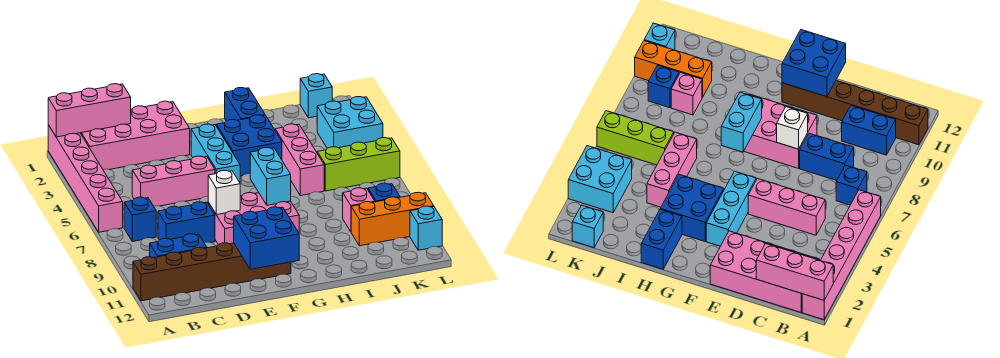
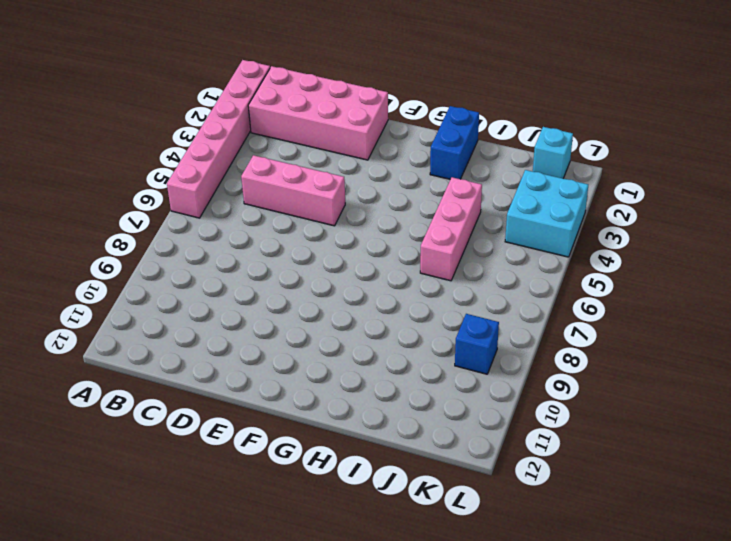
none -> brown 1x6 brick [133,243,291,301]
none -> blue 1x1 brick [124,197,156,241]
none -> blue 1x2 brick [150,234,207,258]

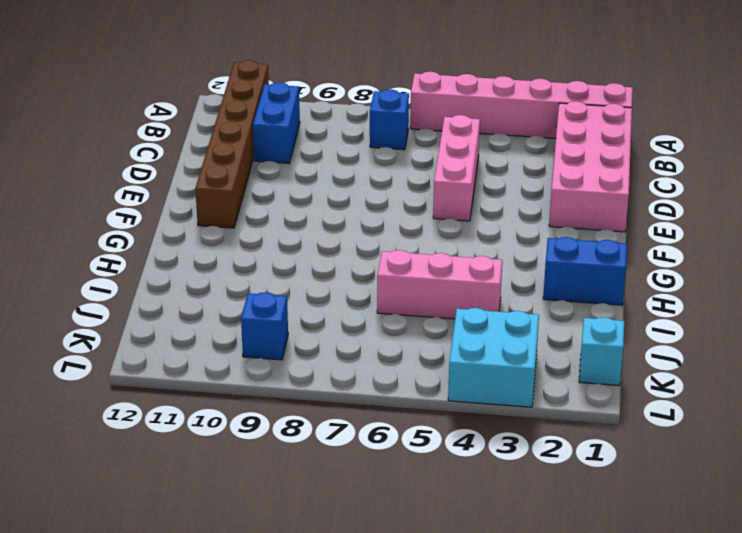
none -> blue 1x2 brick [158,202,215,243]
none -> pink 2x3 brick [208,193,299,244]
none -> cyan 1x3 brick [191,124,240,182]

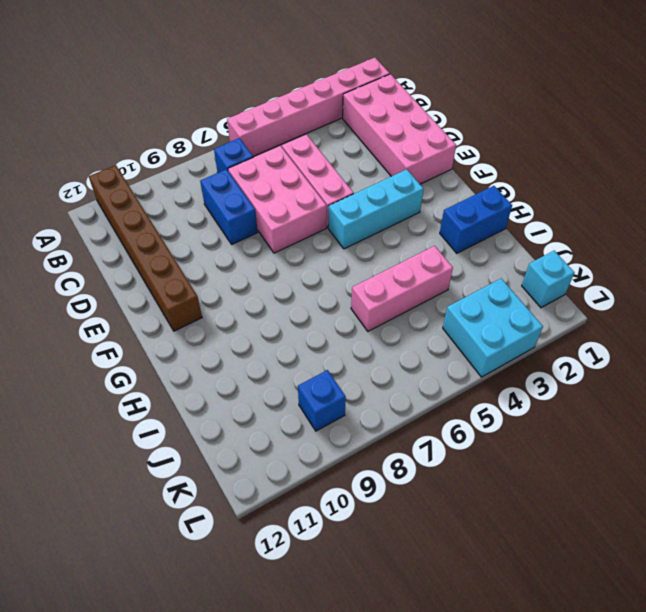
pink 2x3 brick [228,146,327,253] -> pink 2x3 brick moved to [208,193,299,244]
none -> blue 1x2 brick [150,234,207,258]
none -> blue 2x2 brick [216,115,282,176]
none -> lime 1x3 brick [317,138,400,191]

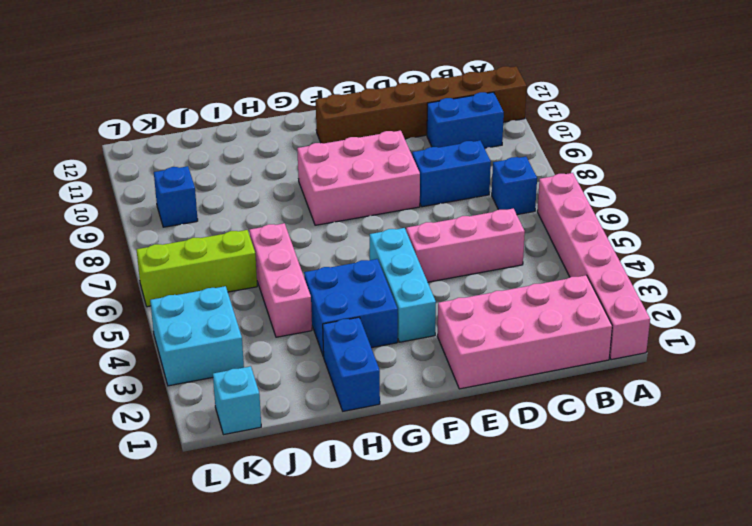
none -> pink 1x1 brick [343,188,375,232]
none -> orange 1x3 brick [351,192,434,246]
none -> cyan 1x1 brick [410,206,442,250]

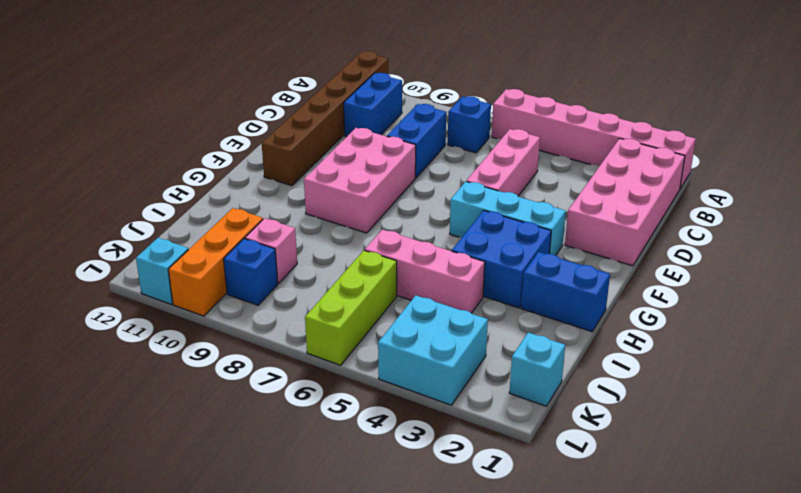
none -> pink 1x3 brick [48,84,131,137]
none -> white 1x1 brick [208,170,240,215]
none -> blue 2x2 brick [234,207,299,269]

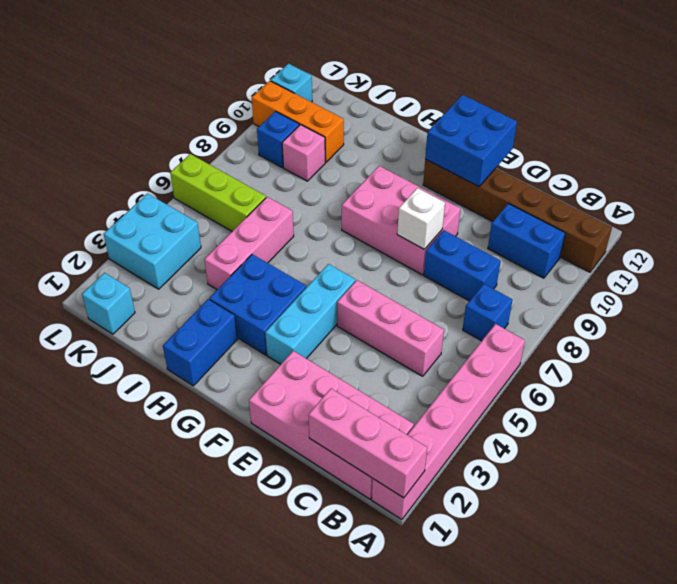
none -> cyan 1x2 brick [250,148,291,205]

